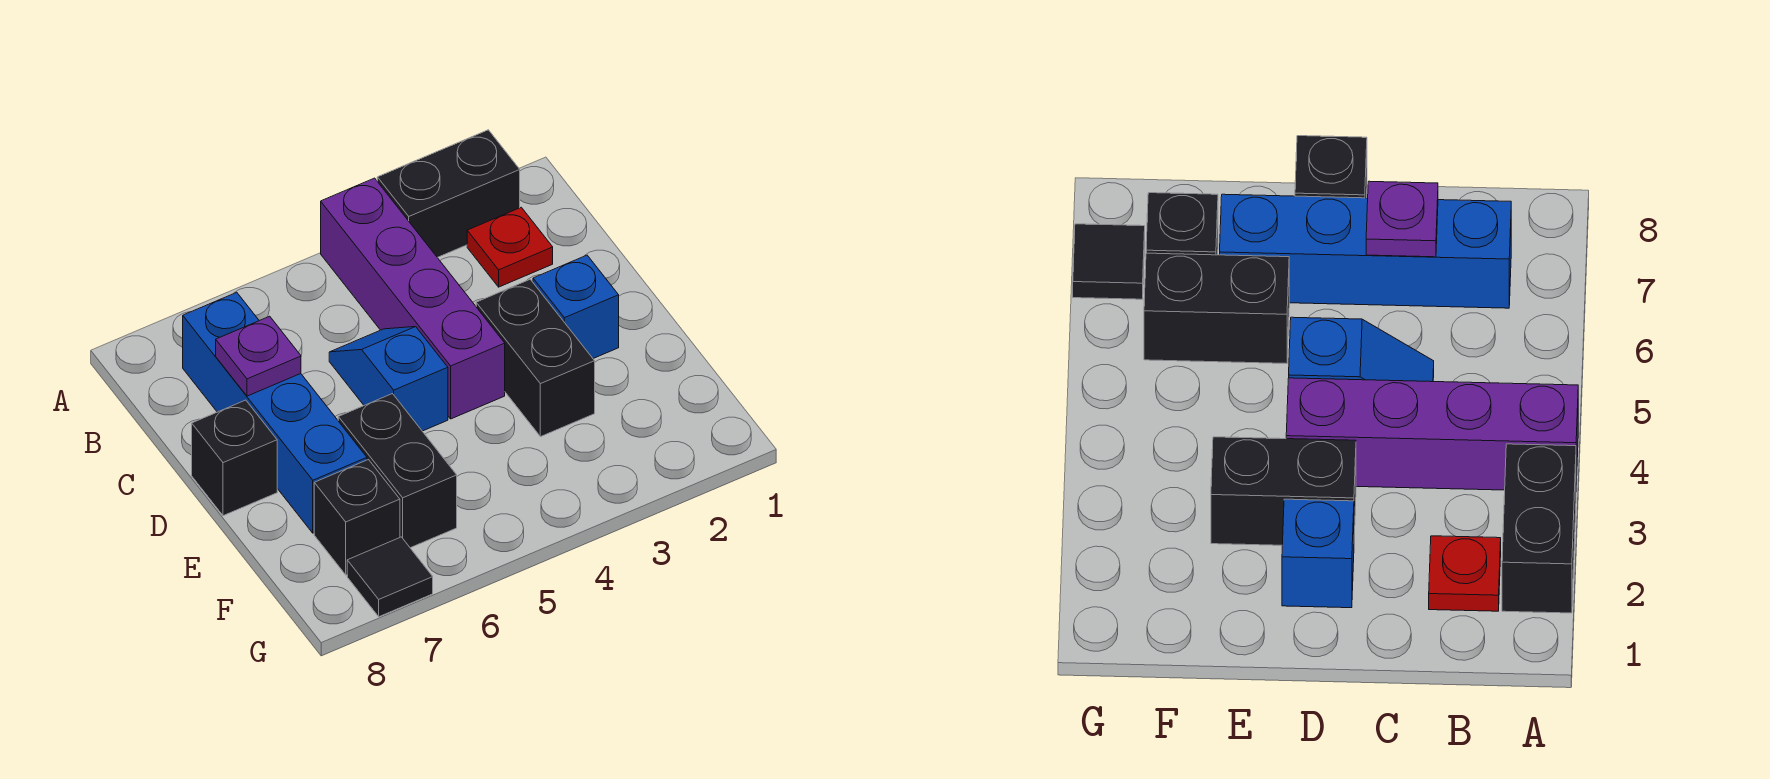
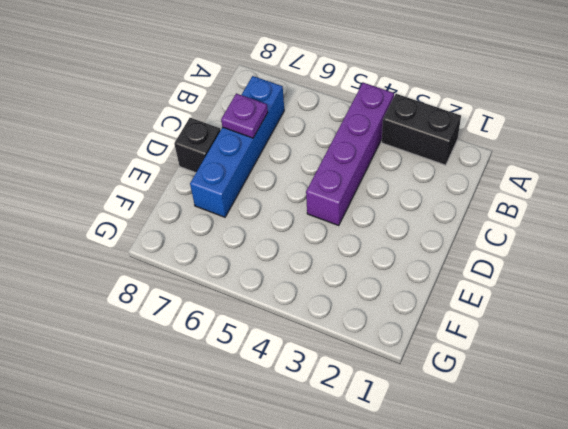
none -> red 1x1 plate [467,207,553,287]
none -> blue 1x2 slope [329,327,448,431]
none -> blue 1x1 brick [533,255,619,358]

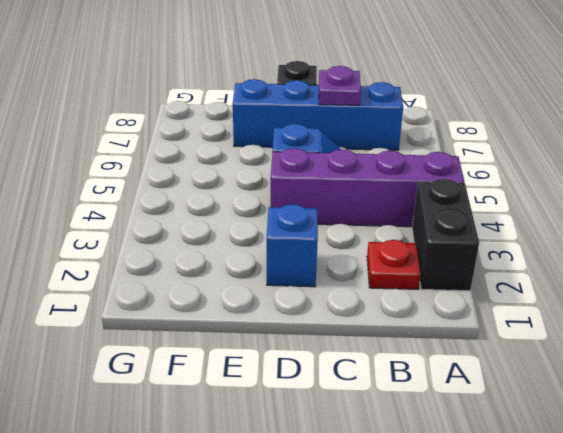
none -> black 1x2 brick [476,279,595,437]
none -> black 1x2 brick [338,394,457,548]
none -> black 1x1 brick [314,460,400,575]

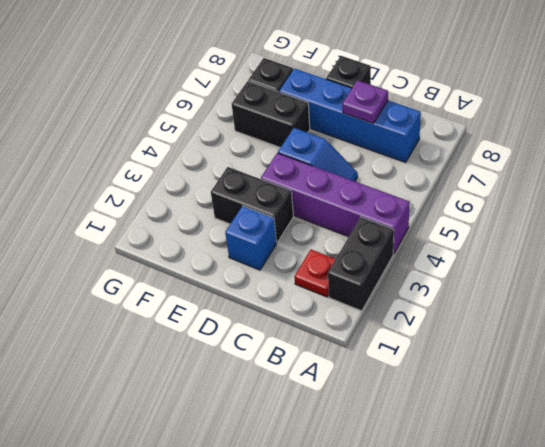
none -> black 1x1 tile [347,537,433,617]

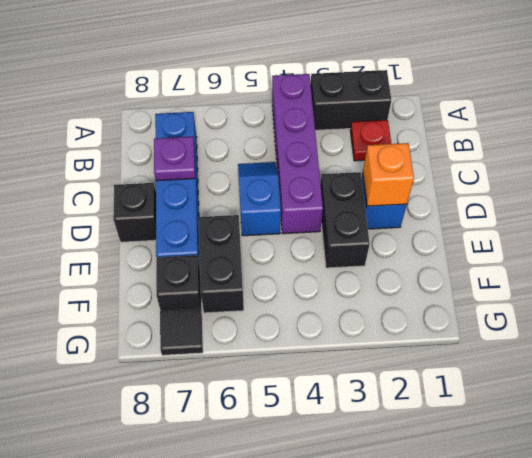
orange 1x1 brick [363,143,414,206] -> none

